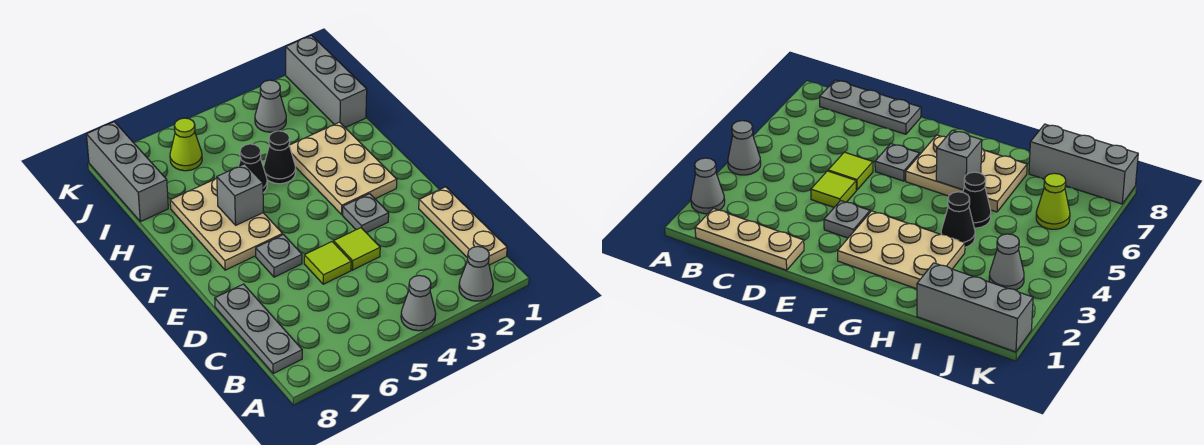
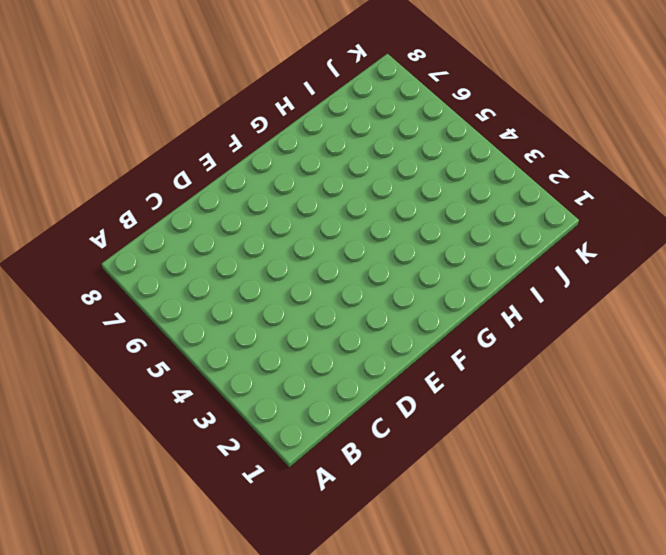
none -> grey 1x1 cone [459,246,493,301]
none -> grey 1x1 cone [401,276,436,331]
none -> tan 1x3 plate [419,187,507,265]

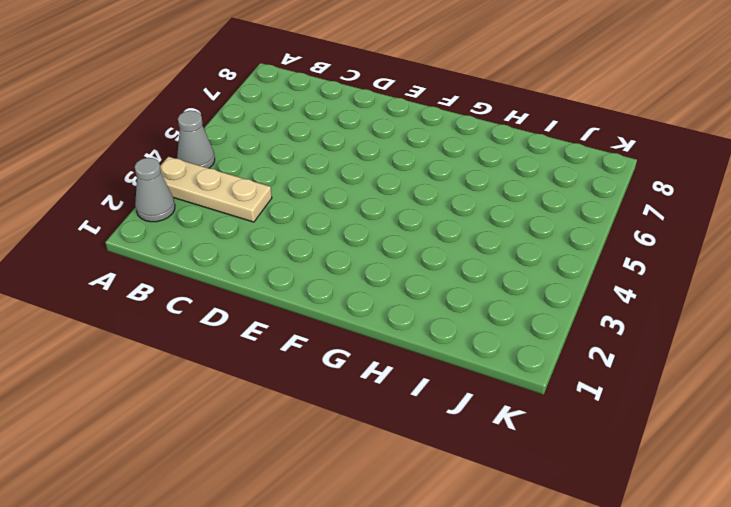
tan 1x3 plate [160,157,272,222] -> tan 1x3 plate moved to [419,187,507,265]
none -> grey 1x3 plate [215,284,302,373]
none -> lime 1x1 tile [334,228,380,270]
none -> lime 1x1 tile [304,242,351,284]

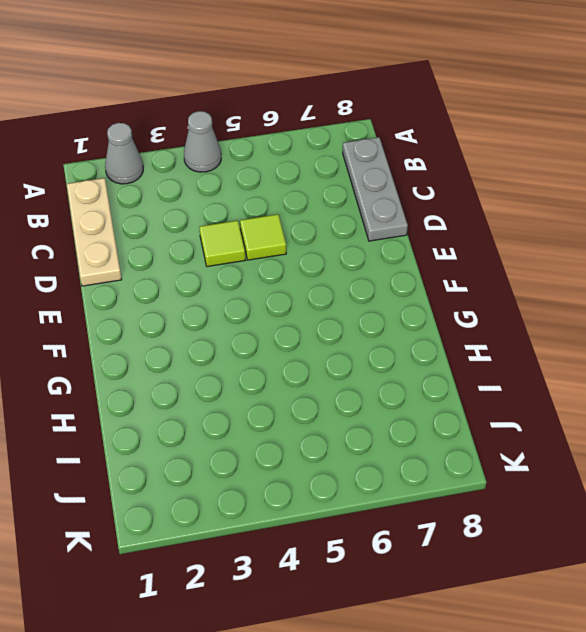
none -> grey 1x1 plate [343,194,389,233]
none -> grey 1x1 plate [256,235,302,277]
none -> tan 2x3 plate [289,122,397,214]

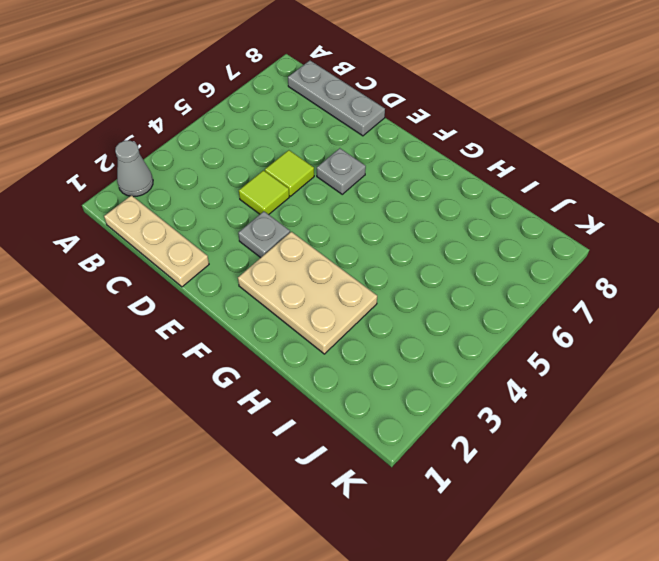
none -> grey 1x1 cone [401,276,436,331]
none -> tan 2x3 plate [170,178,283,270]
none -> black 1x1 cone [263,131,296,184]

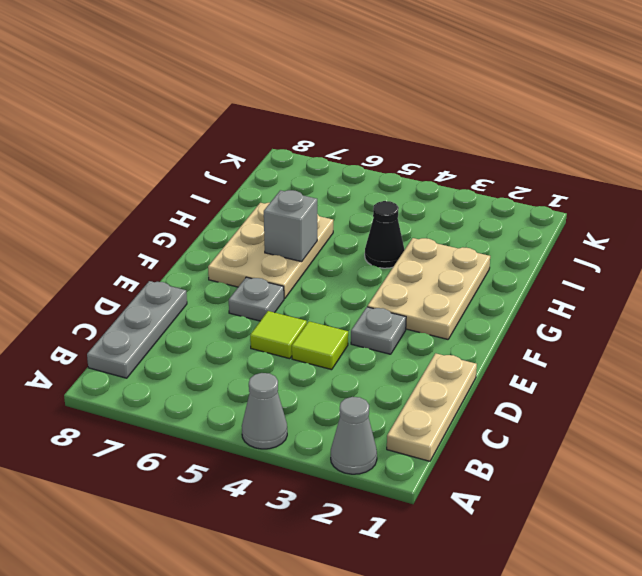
none -> black 1x1 cone [239,144,267,193]
none -> grey 1x3 brick [286,35,367,128]
none -> grey 1x3 brick [86,122,168,222]

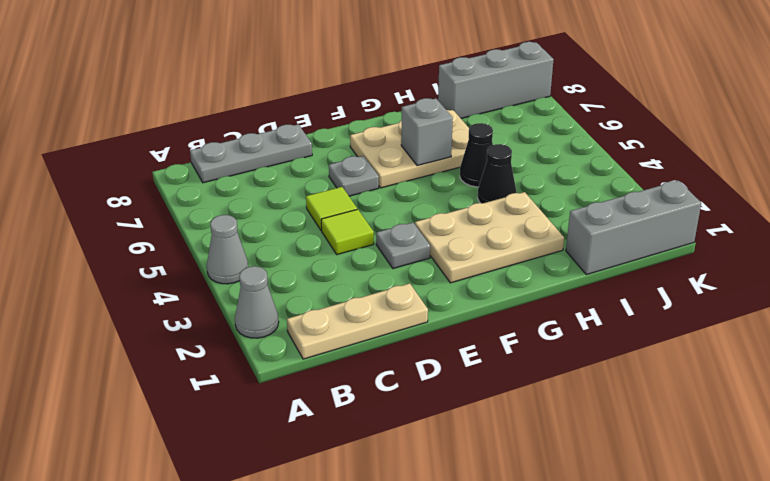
none -> grey 1x1 cone [255,80,286,132]
none -> lime 1x1 cone [170,118,202,171]

